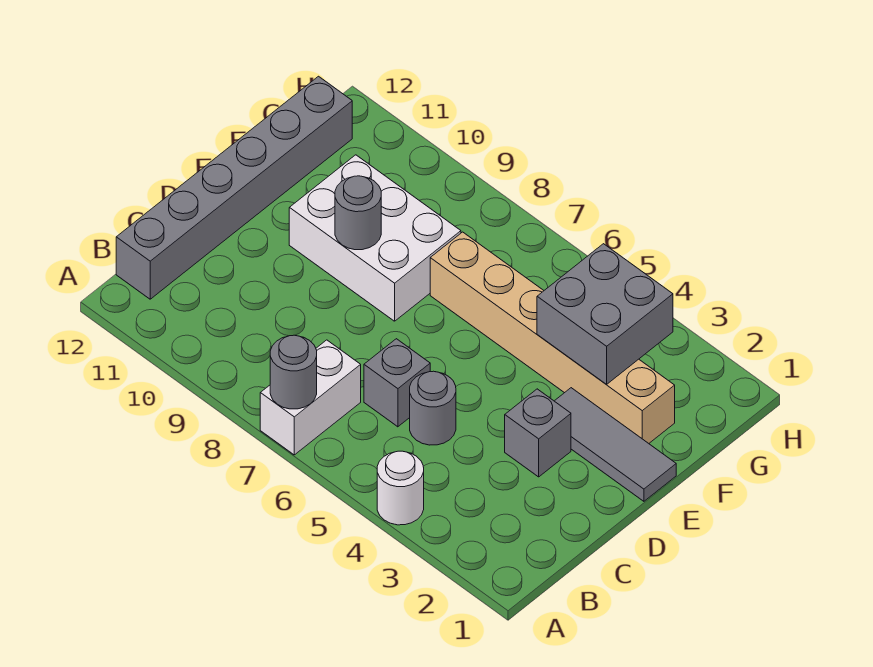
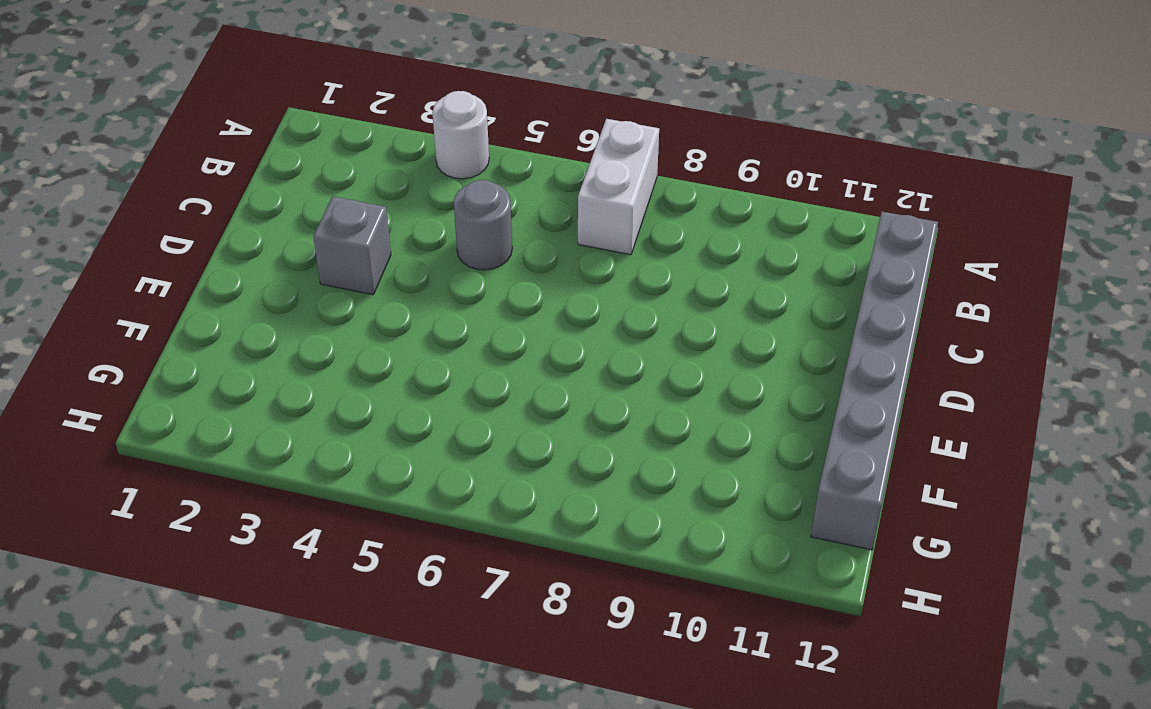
none -> grey 1x1 brick [364,339,430,427]
none -> grey 1x3 tile [555,388,676,501]
none -> white 2x3 brick [289,155,461,321]

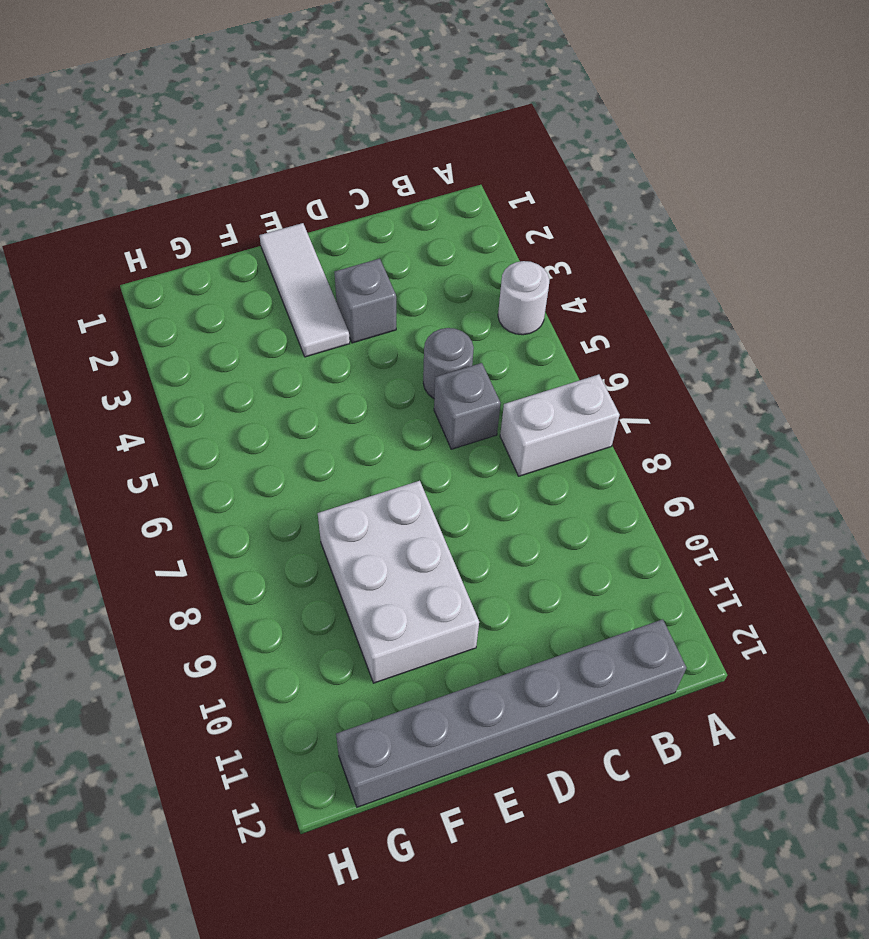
white 1x3 tile [260,223,350,357] -> grey 1x3 tile [555,388,676,501]
none -> tan 1x6 brick [430,232,675,443]
none -> grey 1x1 round brick [270,335,317,409]
none -> grey 1x1 round brick [335,176,381,250]

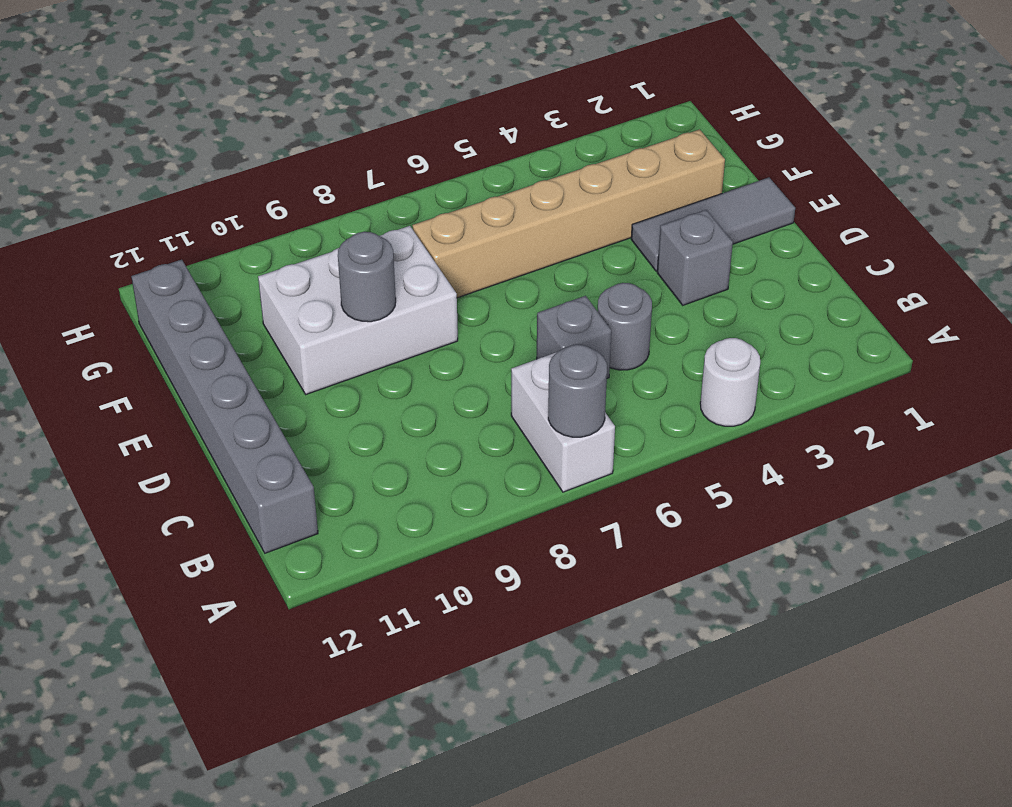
none -> grey 2x2 brick [537,244,673,385]

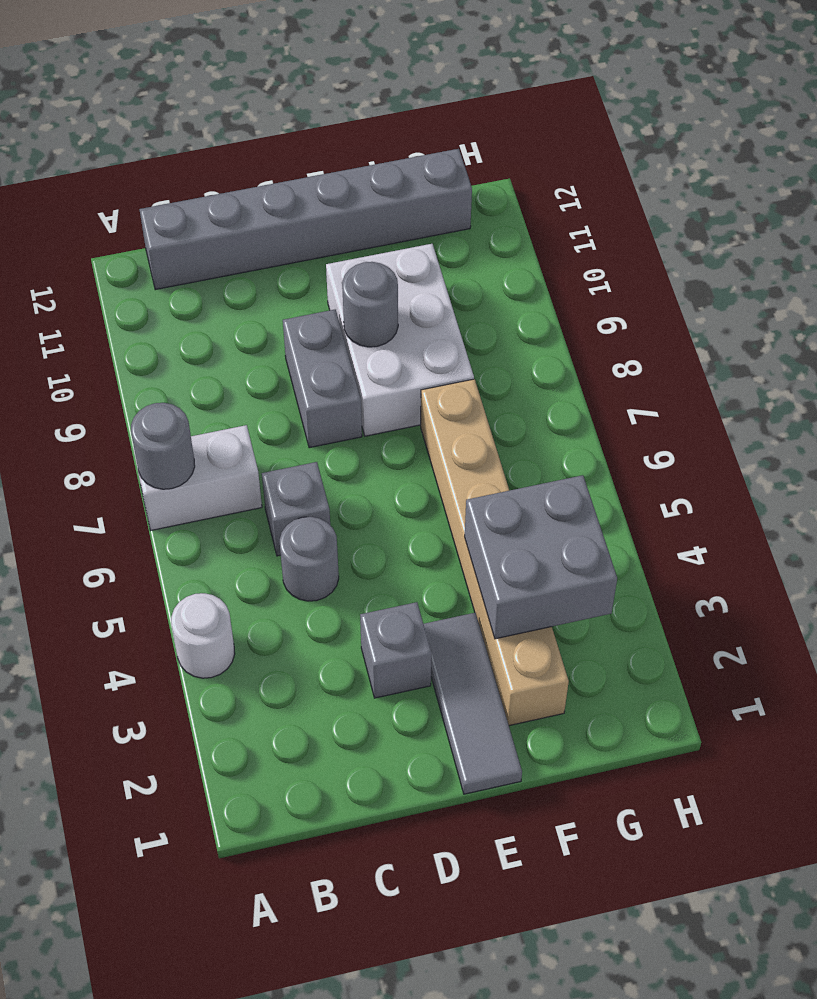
grey 1x2 brick [283,309,362,448] -> none

